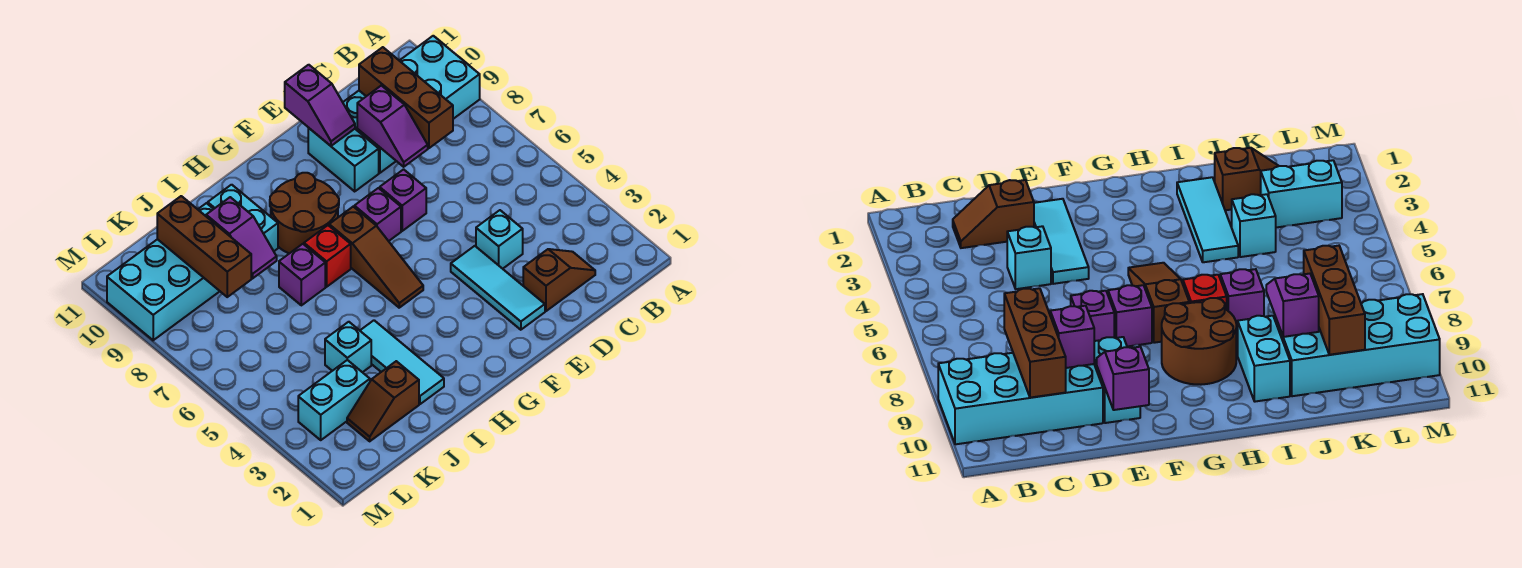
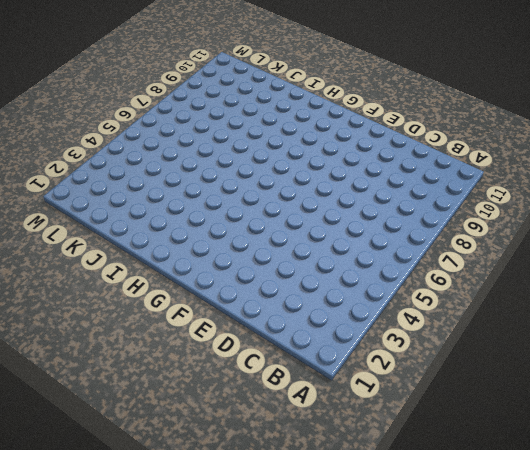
none -> cyan 2x4 brick [343,36,480,173]
none -> brown 1x2 slope [523,249,595,311]
none -> cyan 1x1 brick [476,210,523,269]

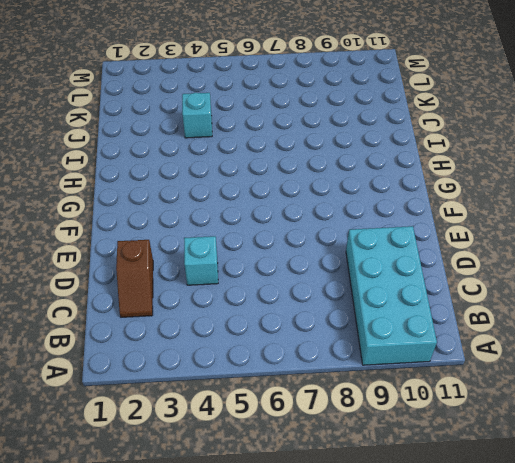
none -> cyan 1x3 tile [451,246,545,330]
none -> purple 1x1 brick [380,169,426,231]
none -> cyan 1x2 brick [308,128,379,191]

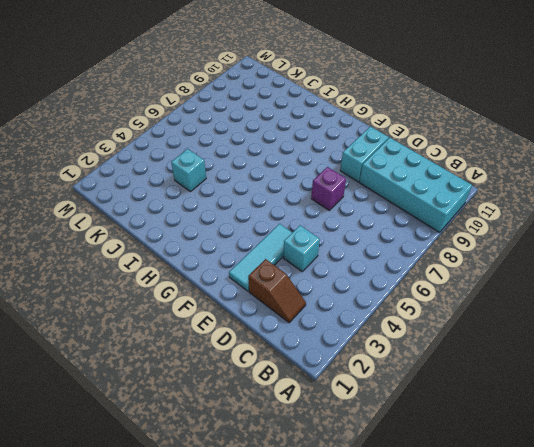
none -> purple 1x1 brick [354,188,401,241]
none -> brown 1x3 slope [329,207,423,308]
none -> brown 2x2 round brick [270,173,339,253]

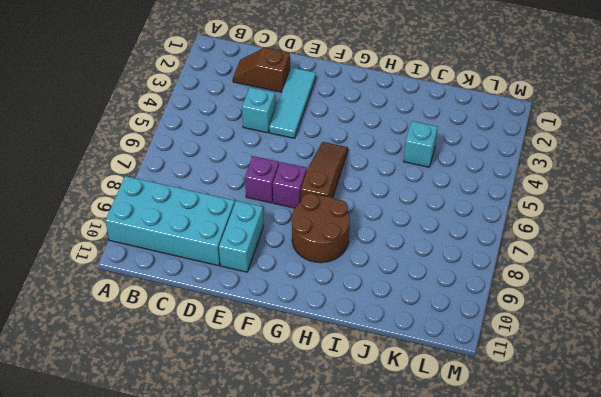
none -> red 1x1 brick [304,225,351,287]
none -> cyan 1x3 tile [360,320,444,404]
none -> purple 1x1 brick [279,244,325,305]

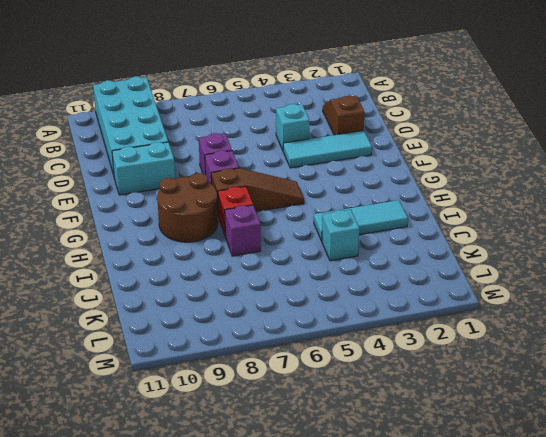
none -> cyan 1x2 brick [208,185,278,251]
none -> brown 1x2 slope [347,361,419,441]
none -> cyan 2x4 brick [107,203,220,340]

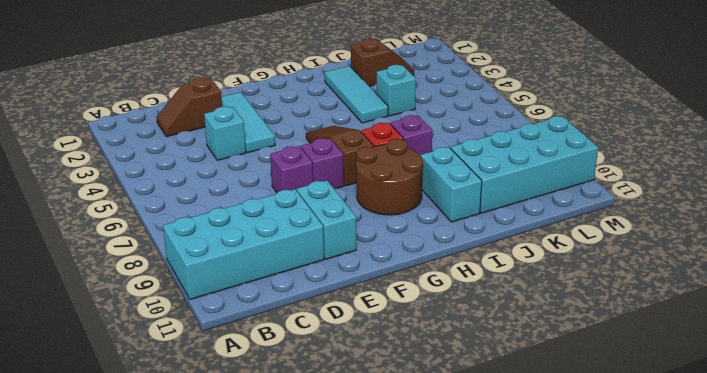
none -> cyan 1x2 brick [298,360,370,440]
none -> brown 1x3 brick [359,47,453,148]
none -> purple 1x2 slope [357,85,428,167]

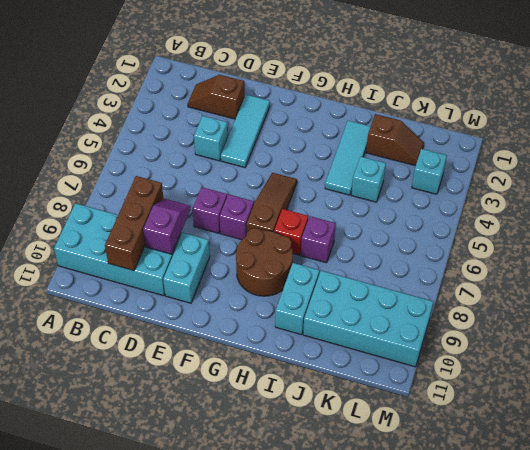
cyan 1x1 brick [412,149,447,194] -> cyan 1x2 brick [298,360,370,440]
none -> purple 1x2 slope [285,65,355,146]
none -> purple 1x2 slope [206,197,277,278]
none -> brown 1x3 brick [157,196,251,297]

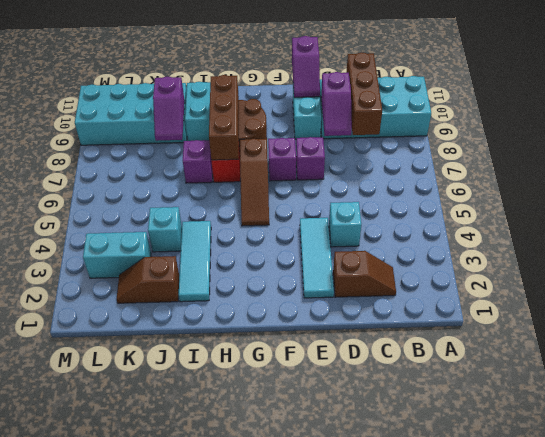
brown 1x3 brick [209,75,239,160] -> brown 1x3 brick moved to [157,196,251,297]

